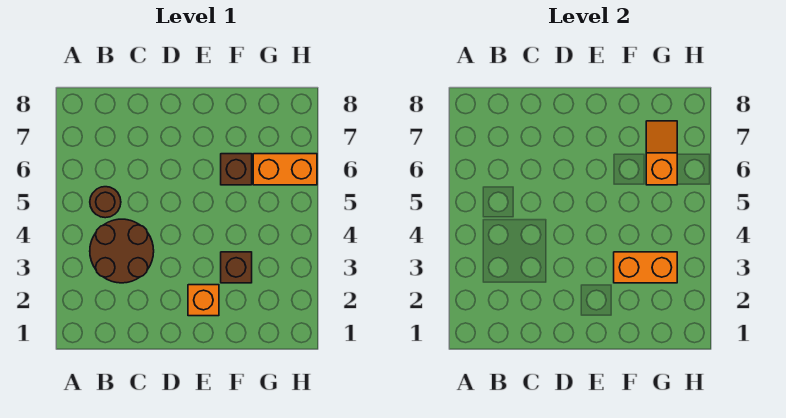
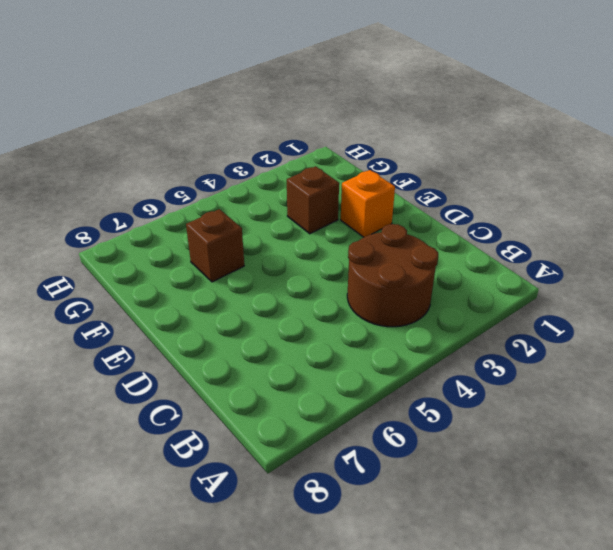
none -> brown 1x1 round brick [90,187,121,218]
none -> orange 1x2 brick [253,154,317,185]

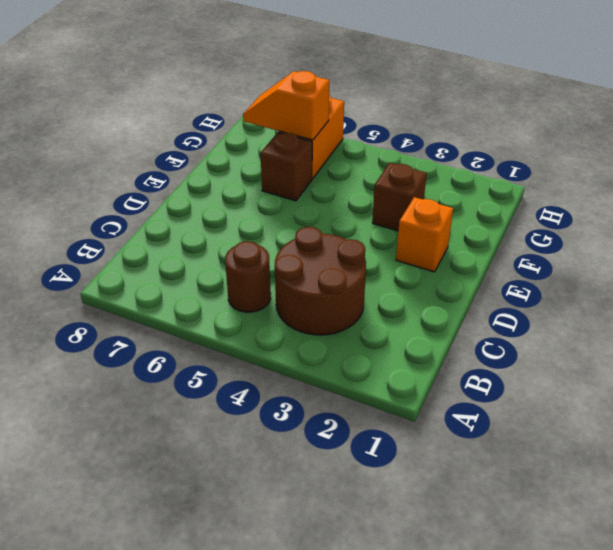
none -> orange 1x2 brick [614,252,677,283]

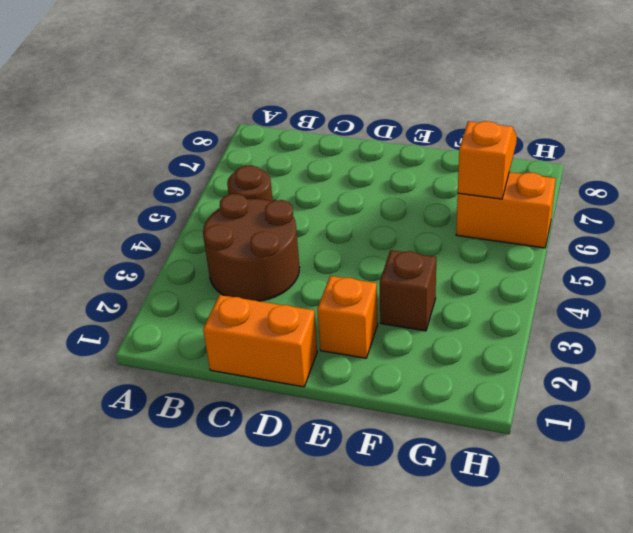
orange 1x2 brick [203,295,317,387] -> orange 1x2 brick moved to [614,252,677,283]
none -> brown 1x1 brick [221,154,252,185]

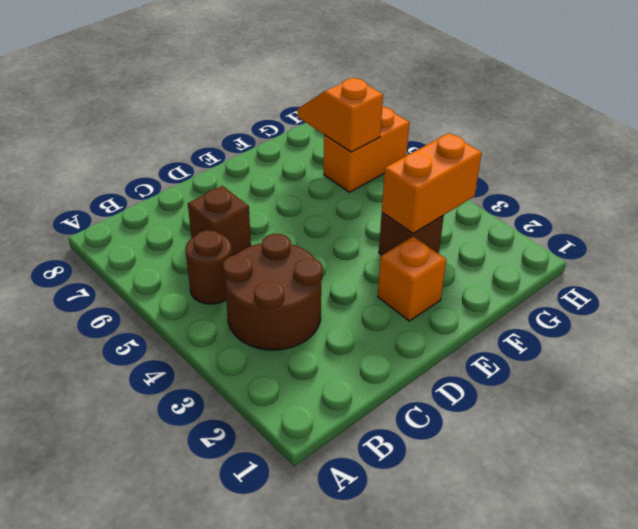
brown 1x1 brick [188,186,251,256] -> brown 1x1 brick moved to [221,154,252,185]

